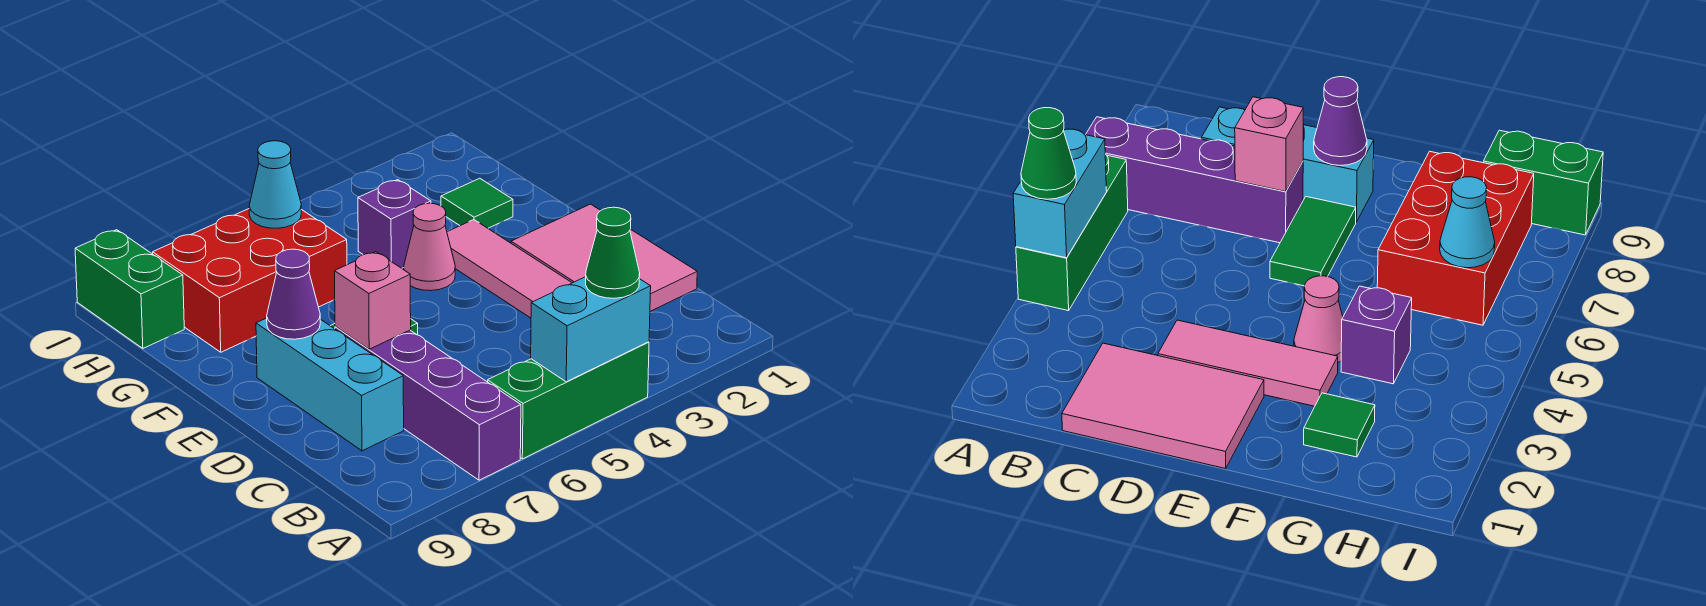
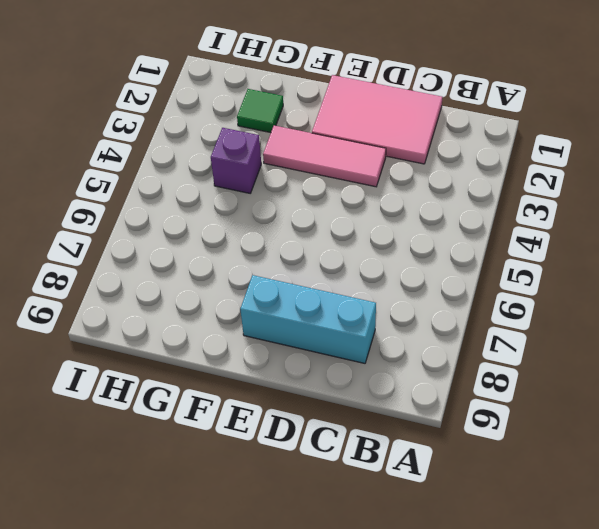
none -> green 1x3 brick [488,342,649,459]
none -> purple 1x4 brick [335,327,521,480]
none -> green 1x2 tile [1270,197,1356,286]

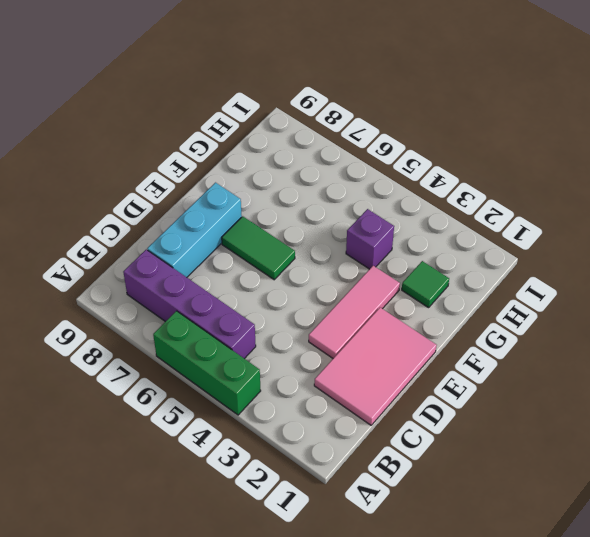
purple 1x4 brick [123,250,256,359] -> purple 1x4 brick turned to [335,327,521,480]
none -> pink 1x1 cone [404,203,455,291]
none -> red 2x3 brick [153,209,347,352]
none -> green 1x2 brick [75,230,184,348]

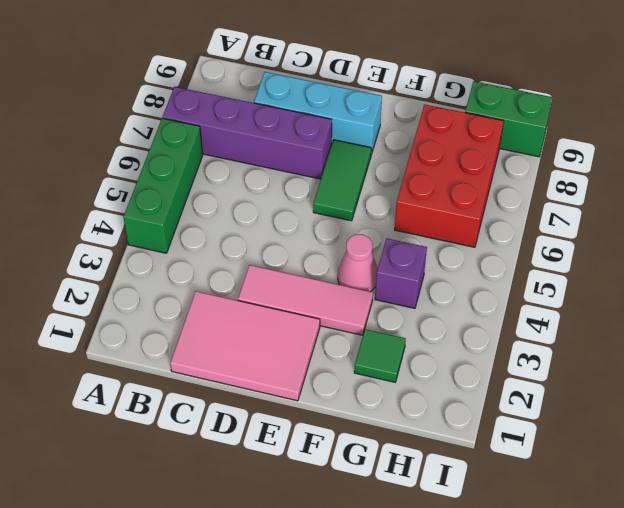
none -> cyan 1x2 brick [531,277,651,382]
none -> pink 1x1 brick [335,252,411,349]
none -> purple 1x1 cone [267,249,320,339]

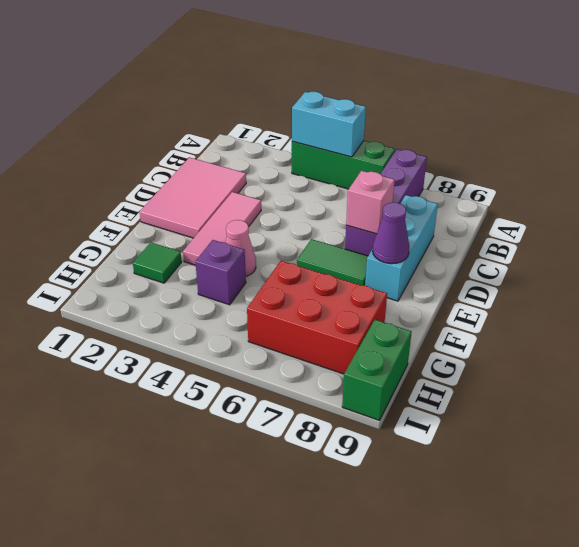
none -> cyan 1x1 cone [249,141,301,228]
none -> green 1x1 cone [586,207,640,298]

